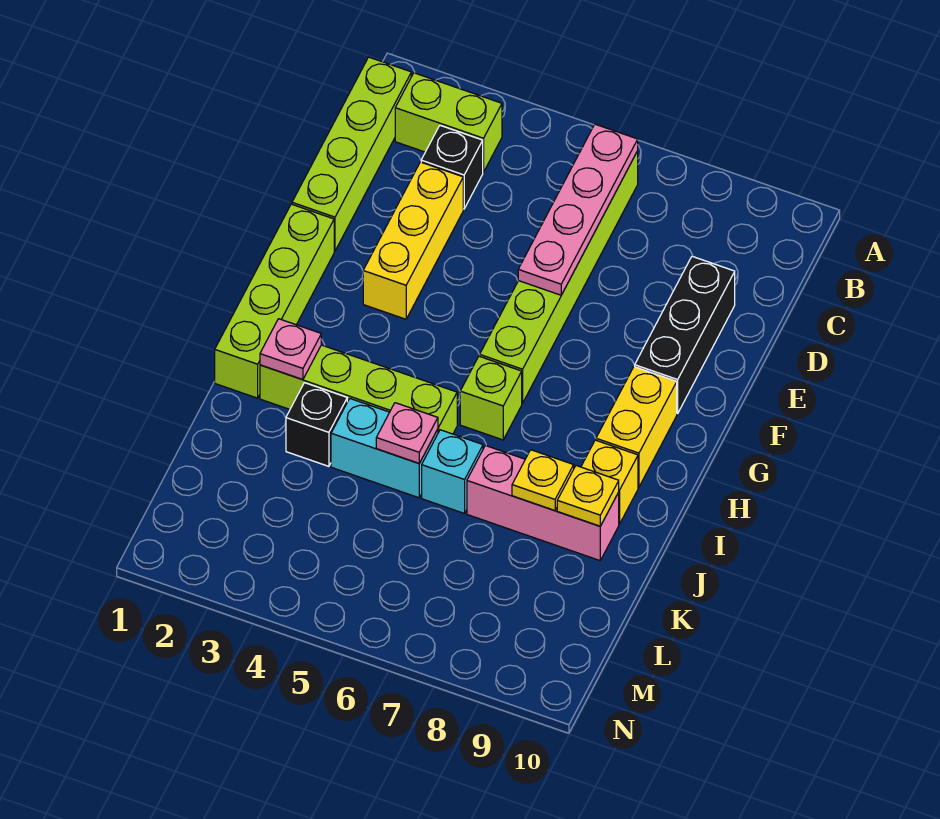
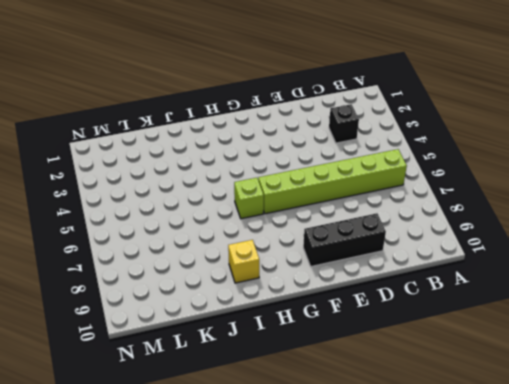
none -> lime 1x4 brick [292,57,411,251]
none -> lime 1x2 brick [395,73,502,172]
none -> yellow 1x3 brick [363,162,463,319]

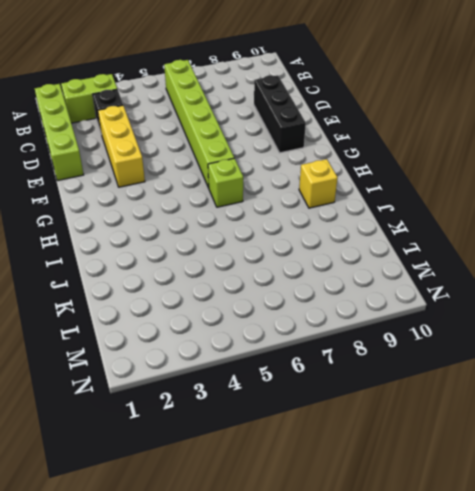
none -> lime 1x4 brick [215,204,334,398]
none -> yellow 1x2 brick [596,367,677,487]
none -> lime 1x4 brick [260,345,457,434]

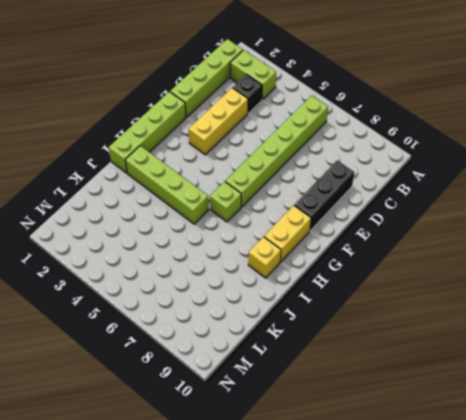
none -> black 1x1 brick [286,383,347,466]
none -> cyan 1x2 brick [331,399,438,498]
none -> cyan 1x1 brick [422,430,483,514]

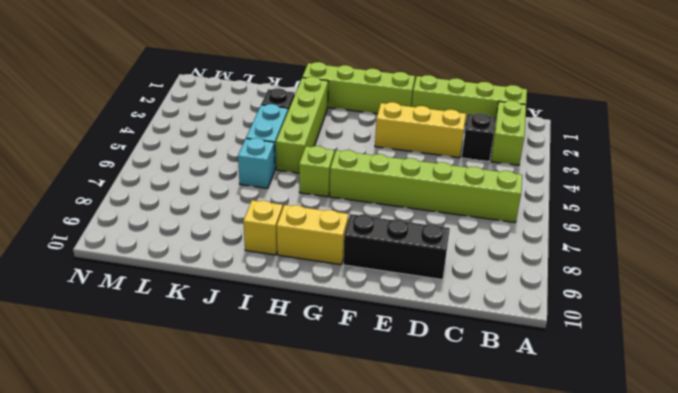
none -> pink 1x3 brick [467,446,619,560]
none -> pink 1x4 plate [518,124,638,295]
none -> pink 1x1 plate [260,319,321,380]

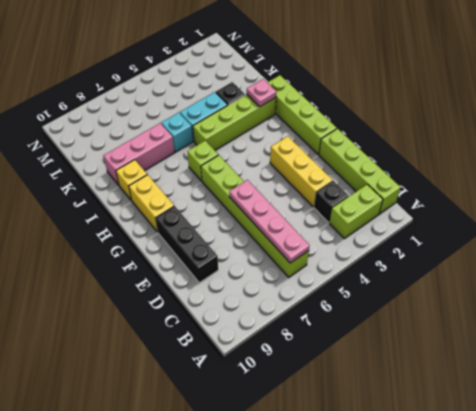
none -> pink 1x1 plate [376,403,438,463]
none -> yellow 1x1 plate [512,450,574,511]
none -> yellow 1x1 plate [557,466,619,526]

